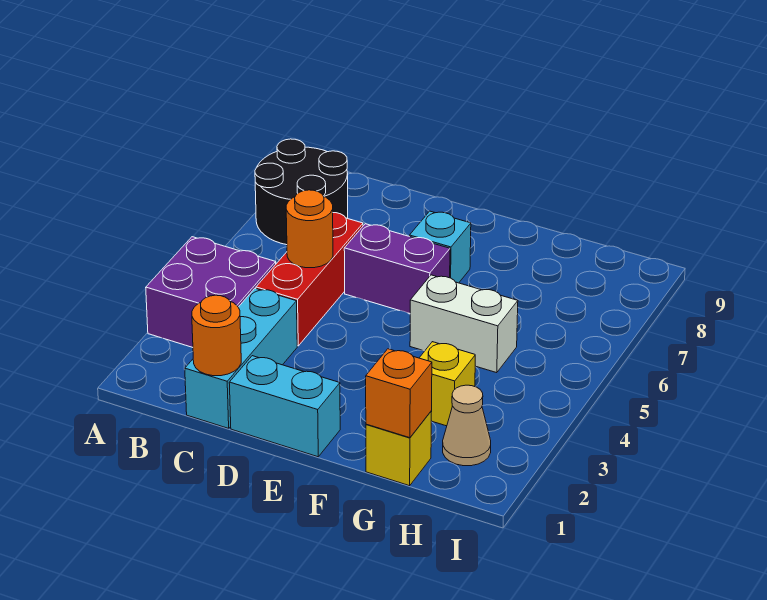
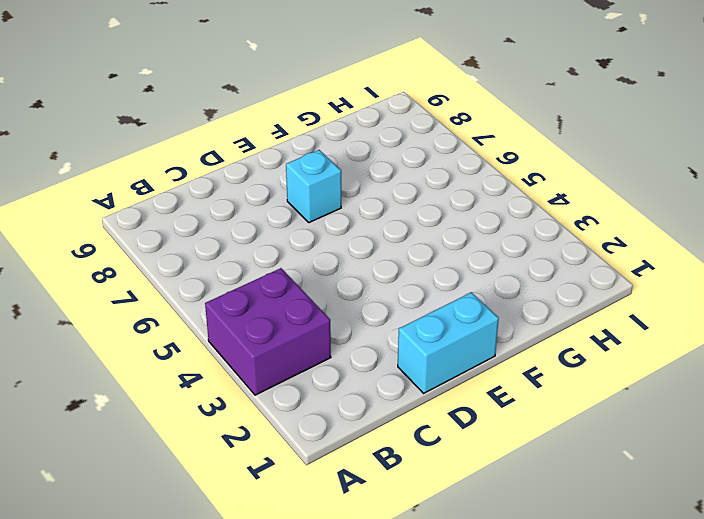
none -> black 2x2 round brick [255,139,348,245]
none -> cyan 1x3 brick [185,288,297,428]
none -> red 1x3 brick [256,213,363,346]

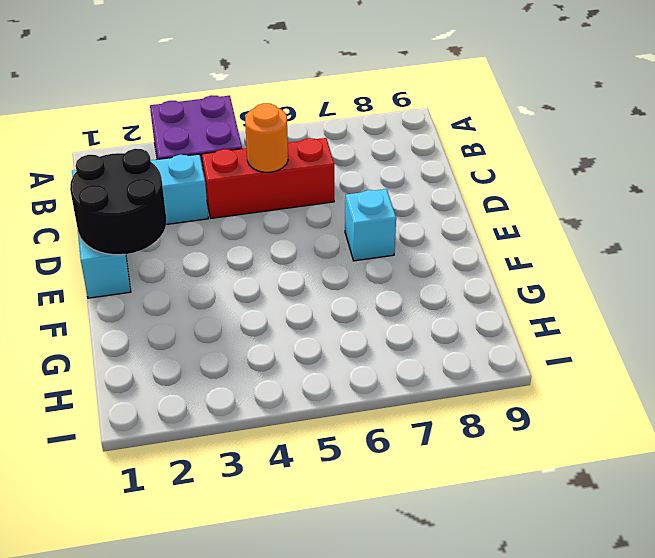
black 2x2 round brick [70,149,166,255] -> black 2x2 round brick moved to [255,139,348,245]
none -> purple 1x2 brick [344,224,450,313]
none -> white 1x2 brick [410,275,518,373]
none -> yellow 1x1 brick [366,411,432,486]

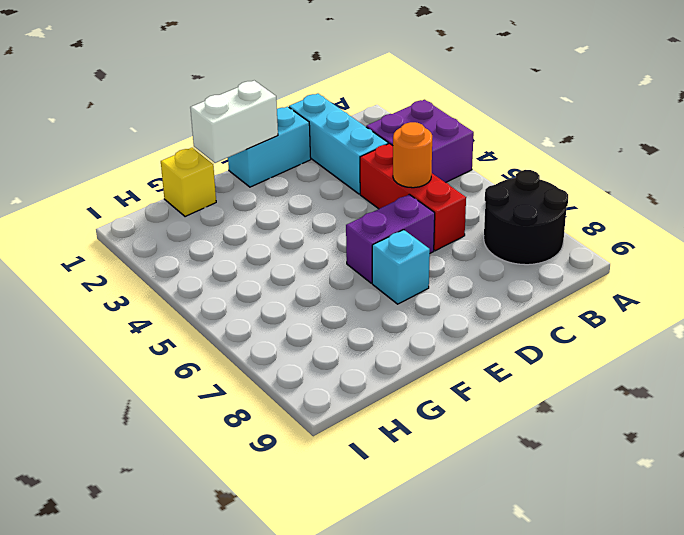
white 1x2 brick [190,81,278,163] -> white 1x2 brick moved to [410,275,518,373]
none -> yellow 1x1 brick [420,342,475,426]
none -> tan 1x1 cone [443,385,491,466]
none -> orange 1x1 round brick [192,295,241,376]

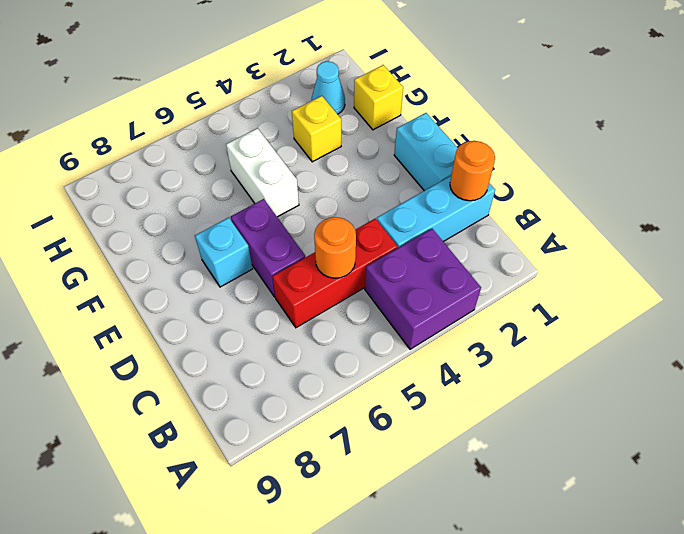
cyan 1x1 cone [312,61,345,114] -> tan 1x1 cone [443,385,491,466]
none -> black 2x2 round brick [255,139,348,245]
none -> orange 1x1 brick [366,349,432,438]

